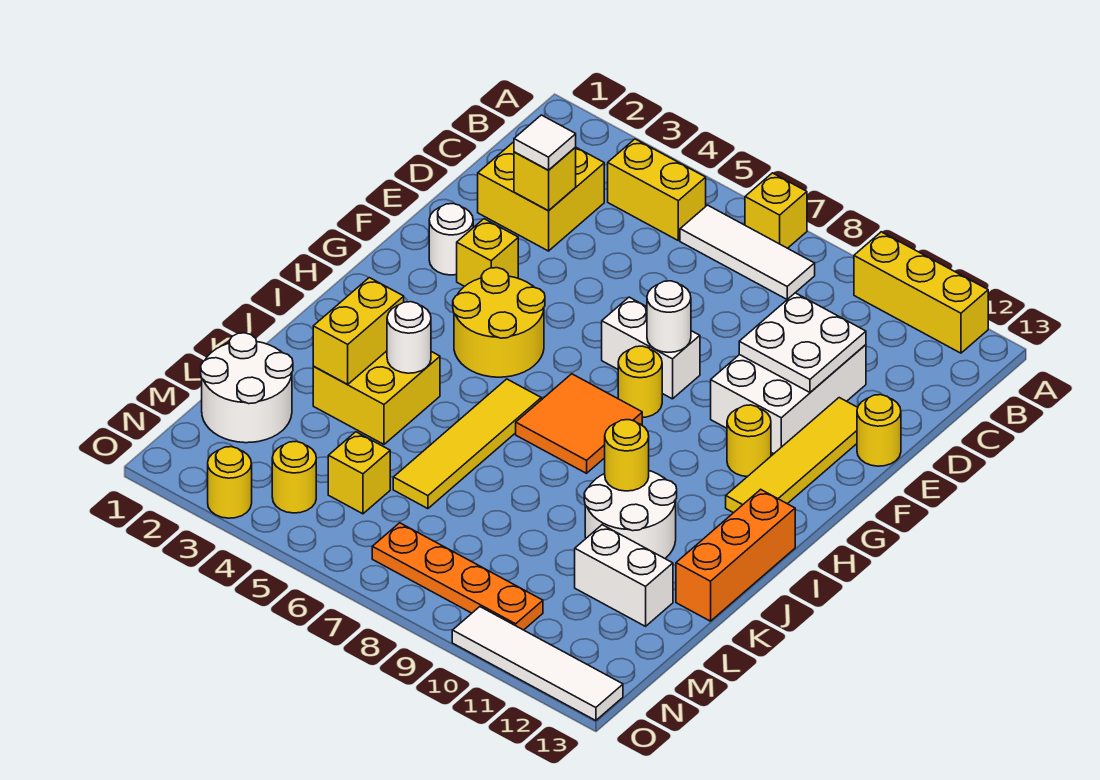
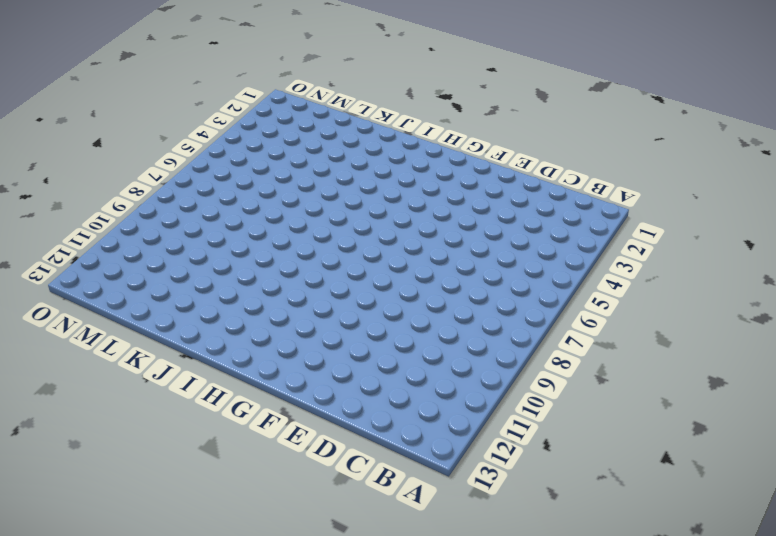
none -> yellow 1x1 brick [745,173,807,248]
none -> yellow 1x3 brick [854,232,988,353]
none -> yellow 1x2 brick [608,139,706,240]
none -> white 1x3 tile [680,205,815,299]

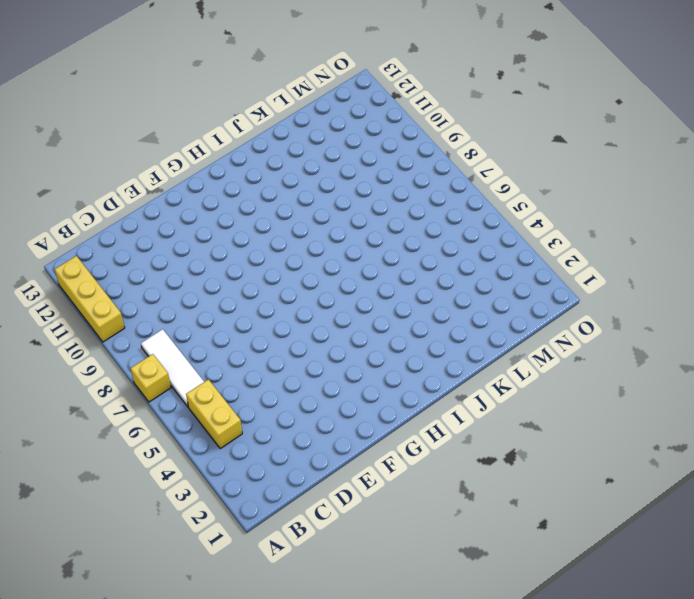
none -> yellow 2x2 brick [478,142,604,251]
none -> white 2x3 brick [711,345,866,454]
none -> yellow 1x4 tile [726,398,858,513]
none -> yellow 1x1 round brick [857,395,901,466]

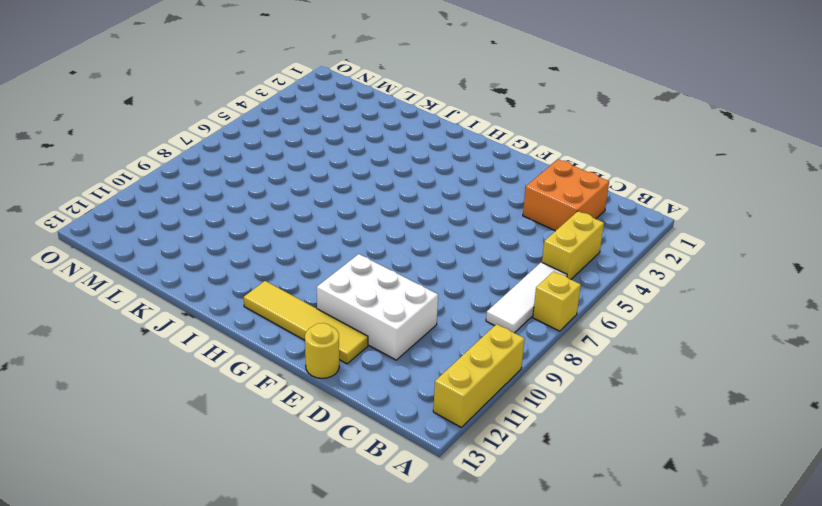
orange 2x2 brick [523,159,609,231] -> yellow 2x2 brick [478,142,604,251]
none -> white 1x1 round brick [429,204,473,275]
none -> yellow 1x1 brick [457,219,518,286]
none -> white 1x2 brick [602,297,700,399]
none -> yellow 2x2 round brick [453,268,545,377]

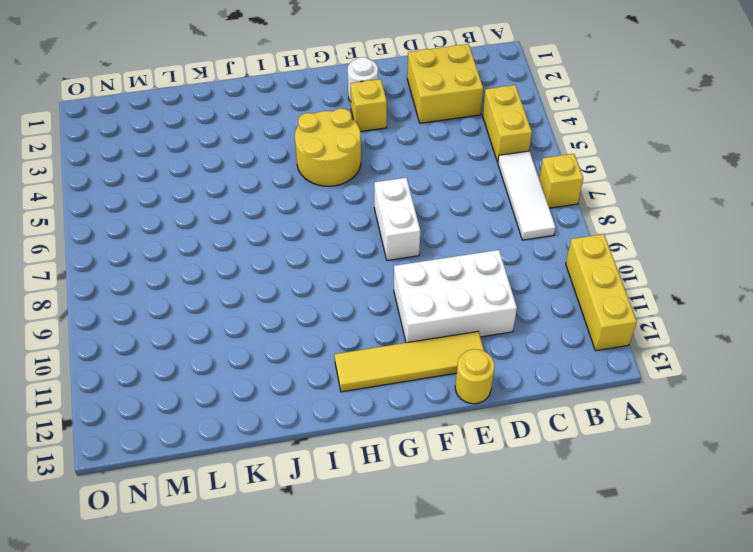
none -> yellow 1x1 round brick [618,346,662,418]
none -> yellow 1x1 round brick [727,405,771,477]
none -> orange 2x2 tile [516,374,642,473]
none -> yellow 1x4 tile [393,379,541,509]

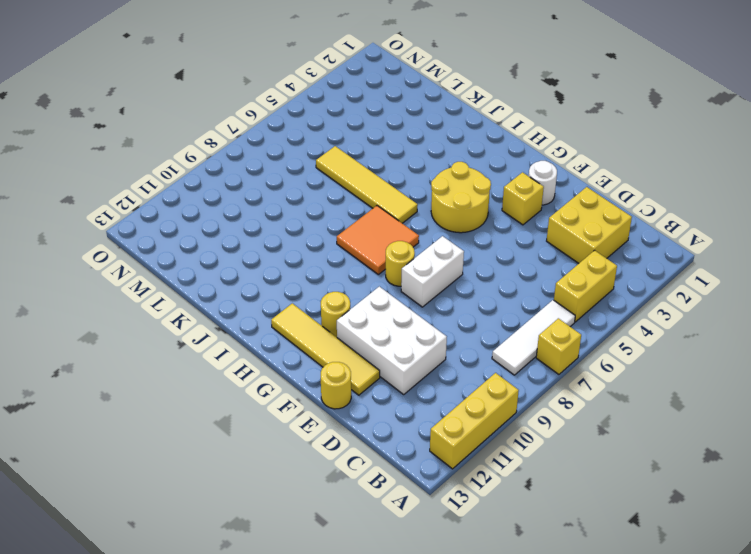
none -> orange 1x3 brick [676,489,795,621]
none -> yellow 2x2 brick [313,351,440,444]
none -> white 2x2 round brick [584,471,677,558]
none -> white 2x2 round brick [201,333,293,443]

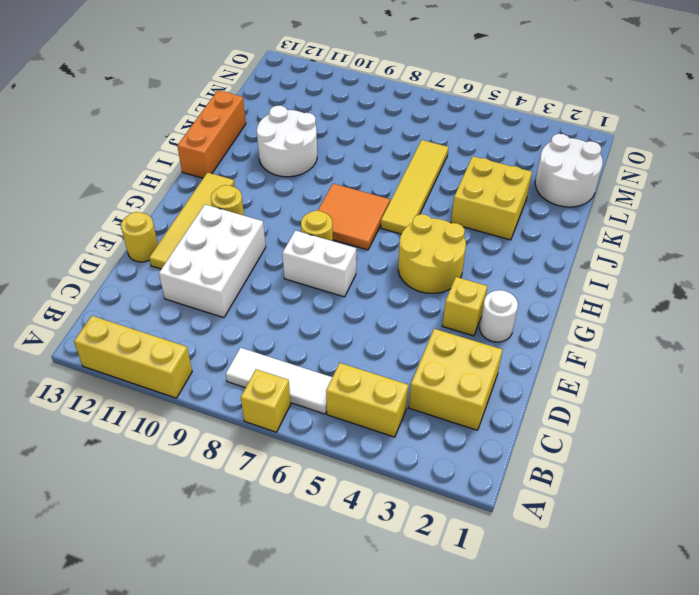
none -> white 1x2 brick [575,525,673,626]
none -> yellow 1x1 brick [328,432,390,514]
none -> yellow 1x1 round brick [272,441,316,513]
none -> orange 1x4 plate [372,523,543,630]

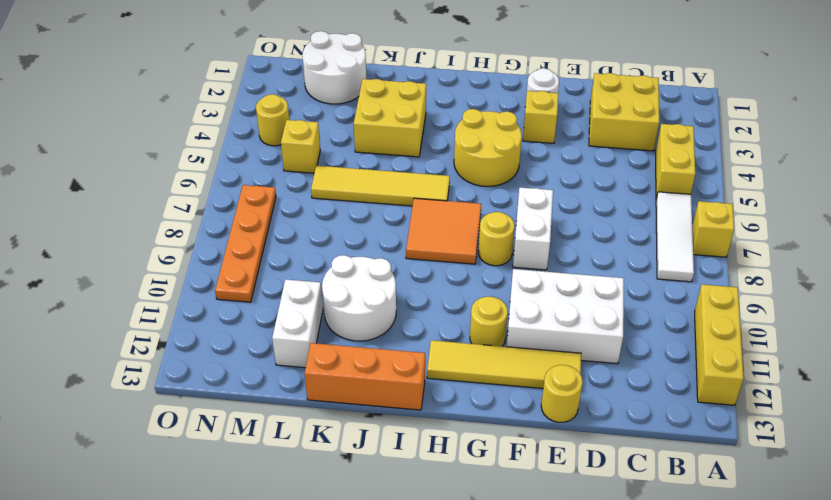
none -> yellow 1x1 round brick [208,447,252,518]
none -> white 1x4 tile [452,607,623,721]
none -> yellow 1x1 brick [514,147,576,211]
none -> white 2x2 plate [739,293,866,392]

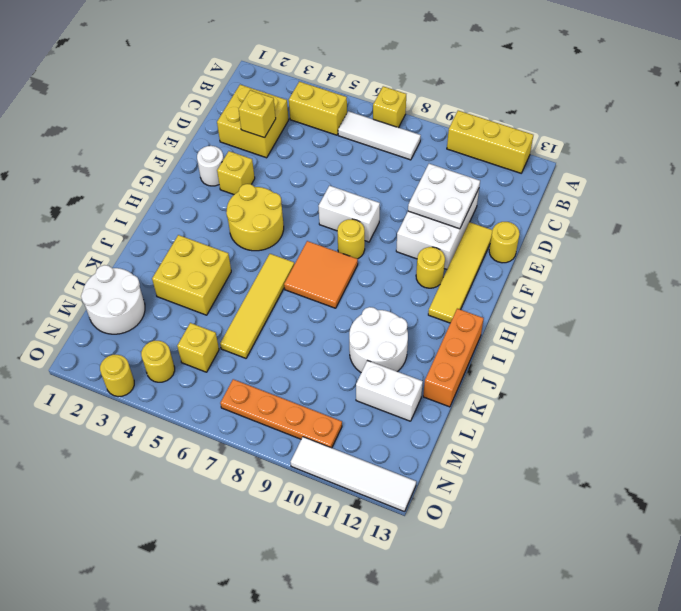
none -> white 1x1 round brick [647,281,691,352]
none -> yellow 1x2 brick [313,278,404,384]
none -> white 1x1 round brick [387,302,431,373]
none -> yellow 1x1 round brick [605,420,649,491]

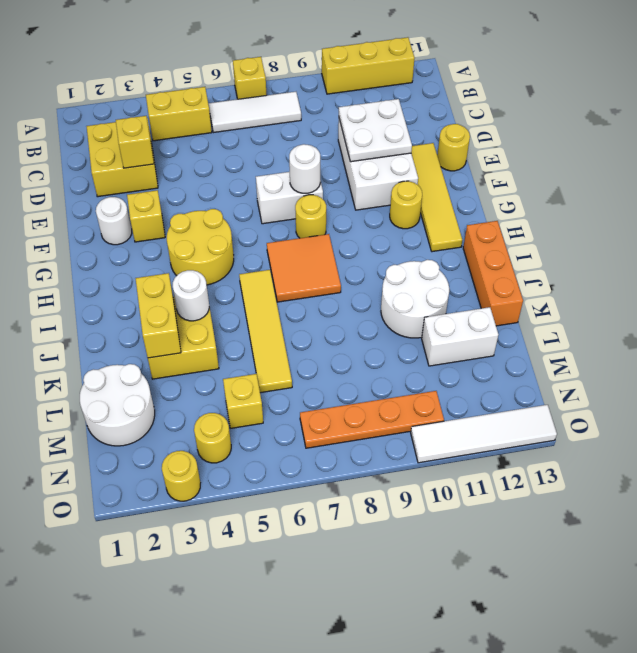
none -> yellow 1x1 round brick [605,420,649,491]
none -> white 1x1 tile [514,115,576,170]

